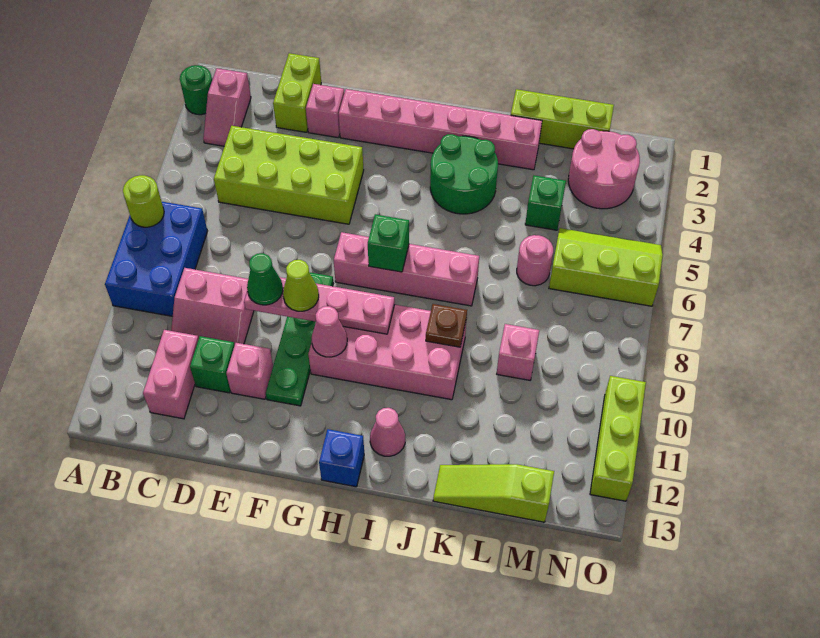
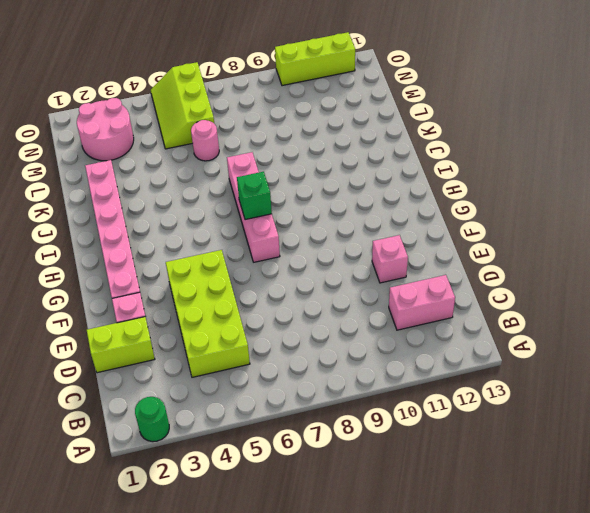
none -> blue 2x3 brick [105,202,207,316]
none -> pink 1x2 slope [203,68,251,146]
none -> pink 2x2 slope [171,268,254,345]
none -> green 1x1 brick [190,336,235,393]

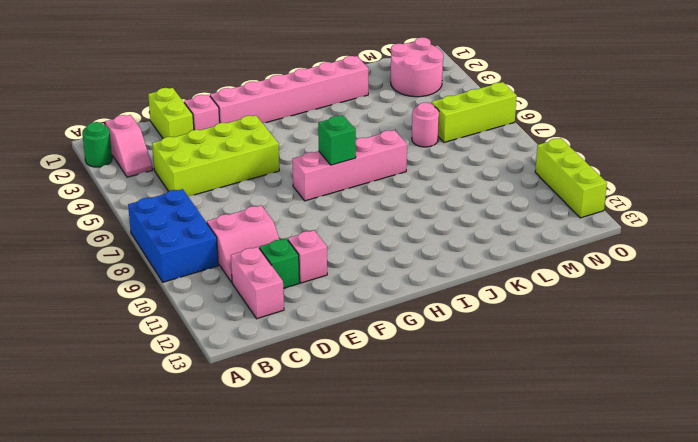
none -> green 1x4 plate [266,272,334,406]
none -> pink 2x4 brick [308,305,467,400]
none -> blue 1x1 brick [319,429,364,487]
none -> green 2x2 round brick [430,134,498,214]

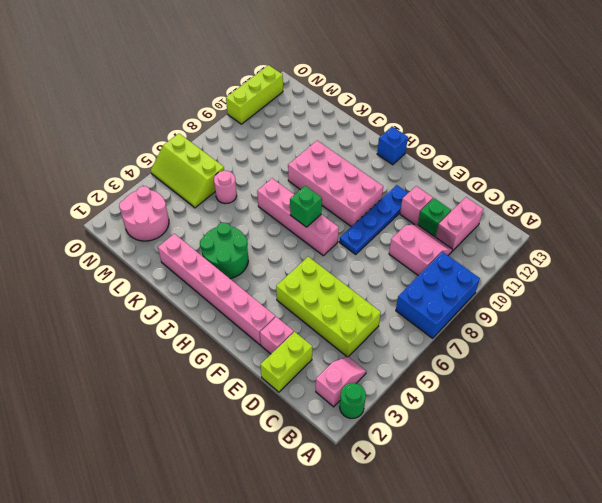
blue 1x4 plate [339,185,408,254] -> green 1x4 plate [266,272,334,406]
none -> pink 1x1 cone [370,408,405,456]
none -> lime 1x3 brick [511,89,614,149]
none -> lime 1x3 slope [433,464,554,522]
none -> green 1x1 brick [525,175,566,230]

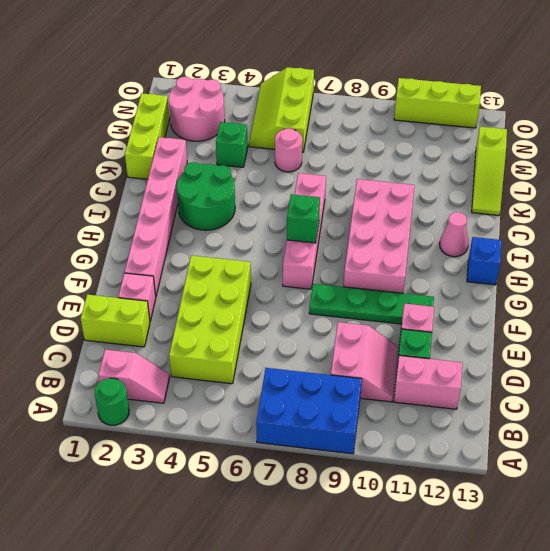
none -> pink 1x1 brick [497,324,539,380]
none -> lime 1x1 round brick [123,175,164,227]
none -> pink 1x4 plate [244,277,395,334]
none -> pink 1x1 cone [312,306,347,357]

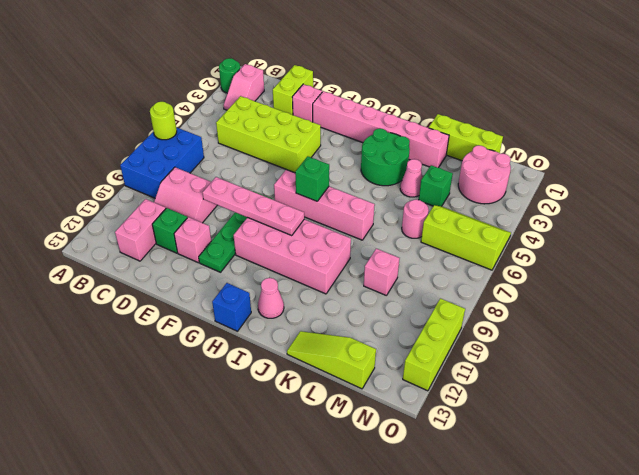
pink 1x1 cone [400,159,422,197] -> pink 1x1 cone moved to [312,306,347,357]
none -> brown 1x1 plate [426,304,467,347]
none -> green 1x1 cone [247,253,283,305]
none -> lime 1x1 cone [283,260,319,311]

